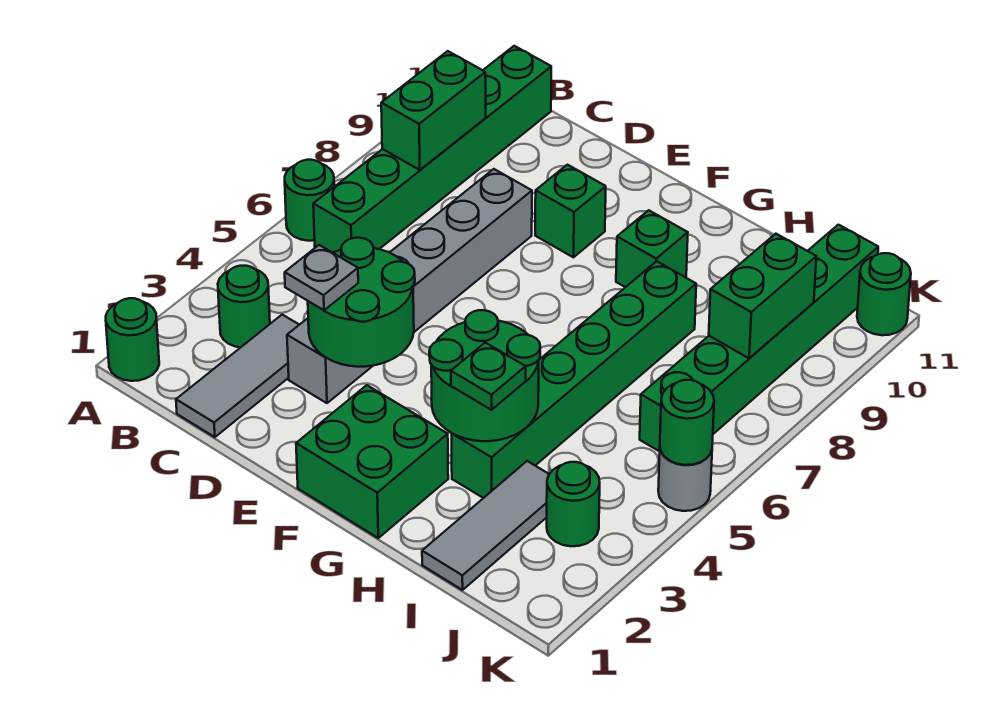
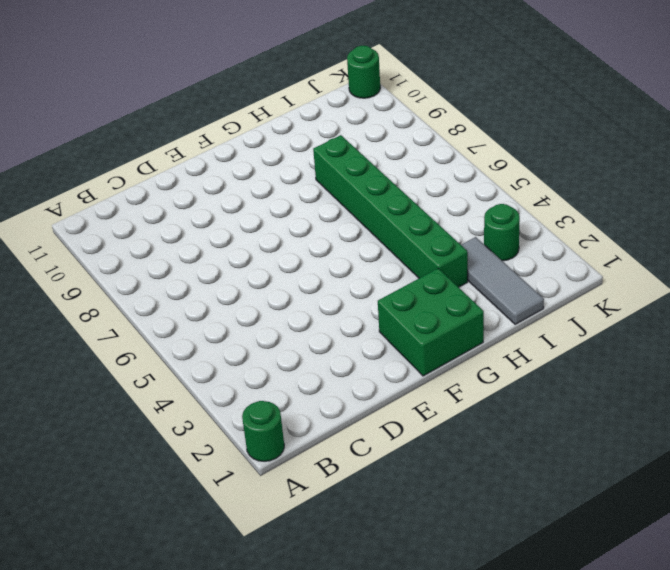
none -> green 1x1 round brick [285,160,334,241]
none -> green 1x1 round brick [218,266,270,347]
none -> green 1x6 brick [313,46,551,253]

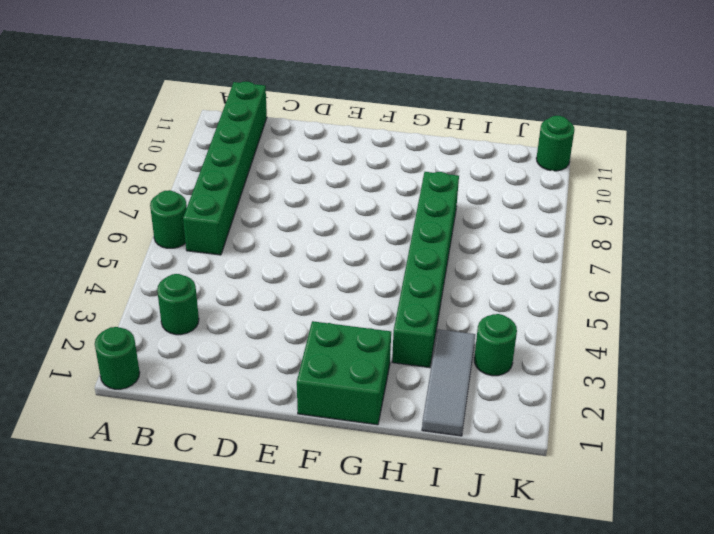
none -> grey 1x3 tile [176,315,299,437]
none -> grey 1x6 brick [287,169,532,403]
none -> green 1x1 brick [535,165,606,257]

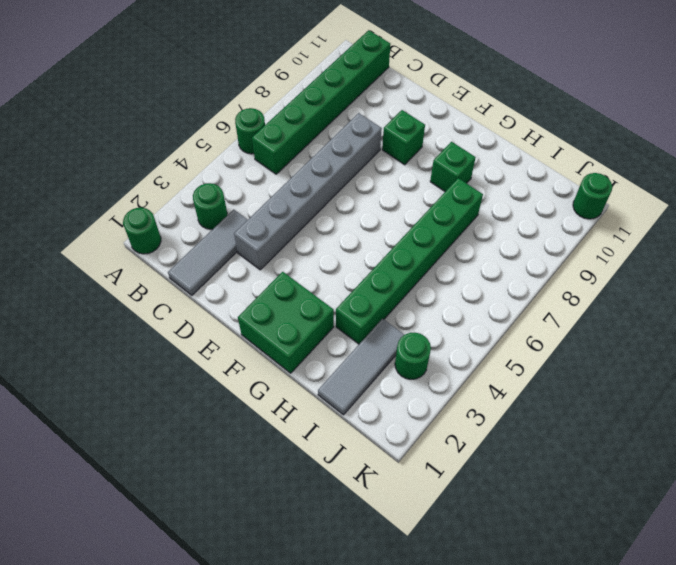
none -> green 1x6 brick [640,225,878,452]
none -> grey 1x1 round brick [658,450,712,511]
none -> green 1x2 brick [381,51,486,170]

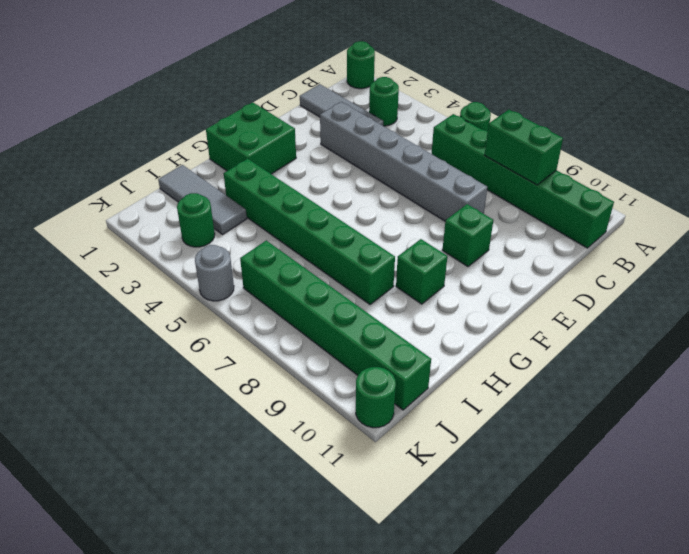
none -> green 2x2 round brick [308,238,415,367]
none -> green 2x2 round brick [429,310,540,441]
none -> green 1x2 brick [709,234,816,358]

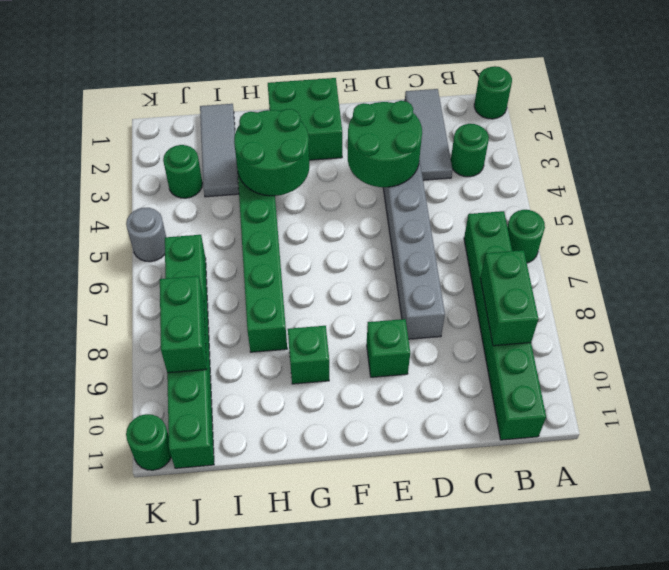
none -> green 1x1 round brick [660,380,714,465]
none -> grey 1x1 plate [285,245,358,310]
none -> green 1x1 plate [451,343,526,410]

